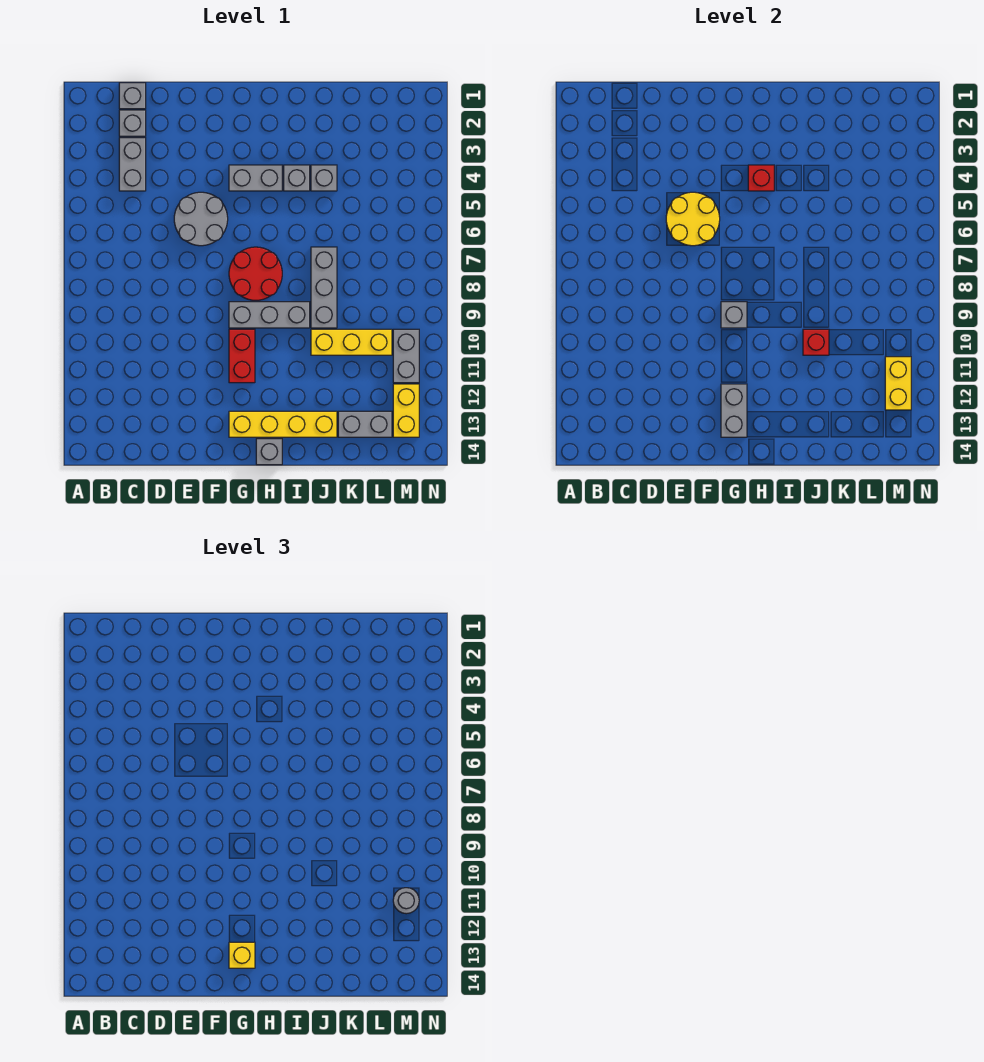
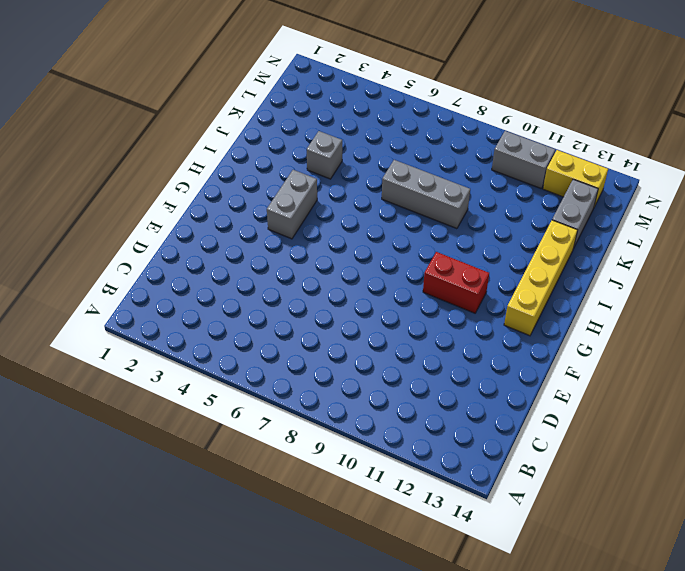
none -> grey 1x1 brick [119,83,146,109]
none -> grey 1x1 brick [119,110,146,136]
none -> grey 1x2 brick [119,138,146,191]

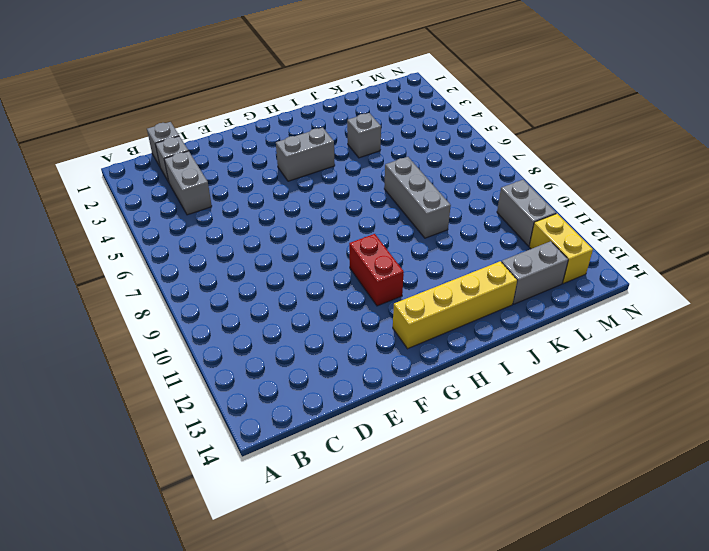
none -> grey 2x2 round brick [174,192,228,246]
none -> red 2x2 round brick [229,247,282,300]
none -> grey 1x3 brick [229,302,310,328]

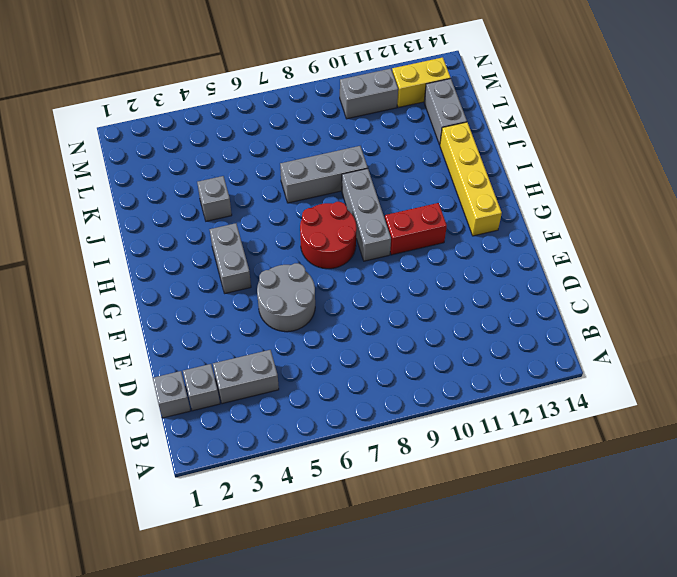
none -> grey 1x1 brick [256,439,282,465]
none -> grey 1x1 brick [284,165,310,191]
none -> yellow 1x3 brick [311,329,392,355]

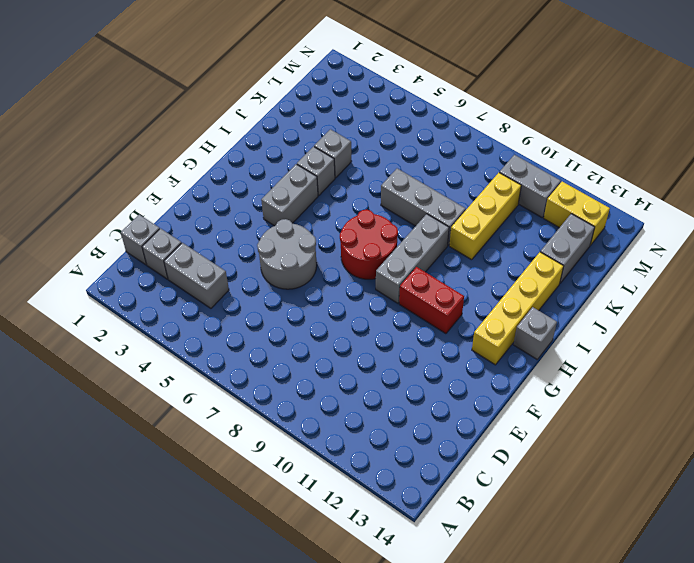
none -> yellow 2x2 round brick [666,192,720,246]
none -> grey 1x1 brick [721,302,747,328]
none -> grey 1x2 brick [721,384,747,437]

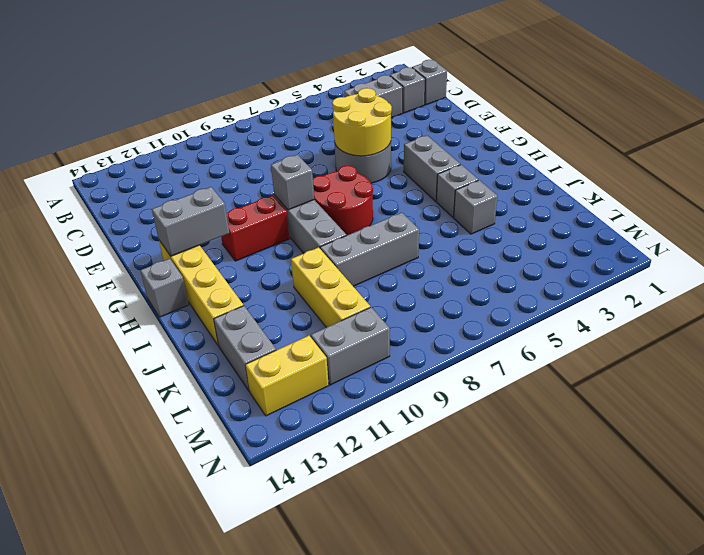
none -> red 1x1 brick [748,165,774,191]
none -> red 1x1 brick [803,329,829,355]
none -> yellow 1x2 brick [885,357,911,410]

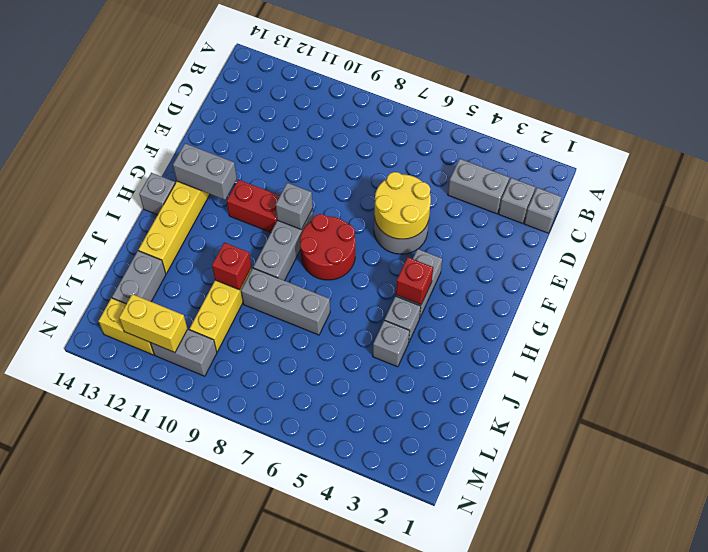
none -> yellow 1x1 brick [229,942,255,968]
none -> grey 1x1 round brick [393,888,419,914]

